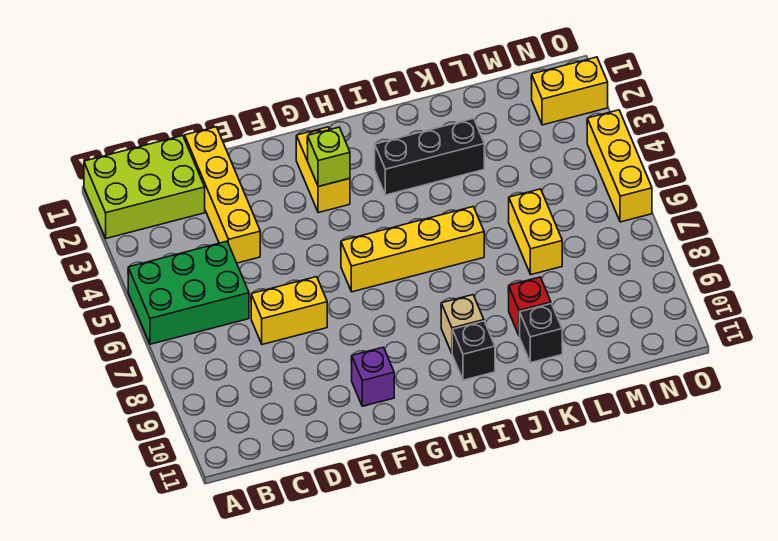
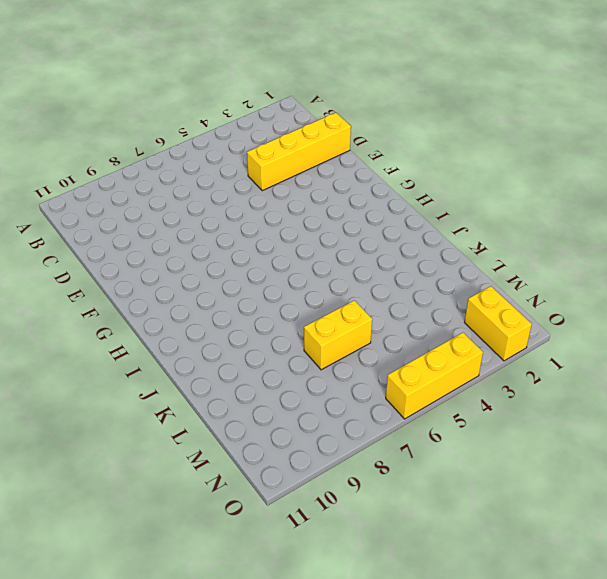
none -> lime 2x3 brick [84,136,205,238]
none -> green 2x3 brick [128,241,249,344]
none -> yellow 1x2 brick [251,277,327,345]

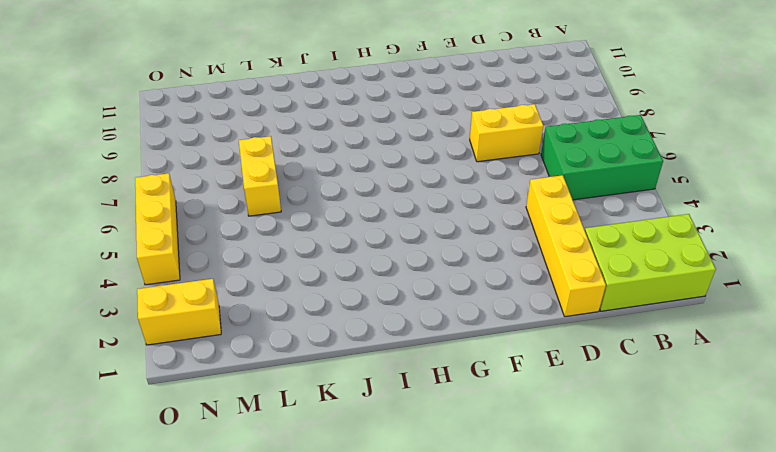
none -> purple 1x1 brick [352,347,394,406]
none -> yellow 1x2 brick [296,127,350,213]
none -> yellow 1x4 brick [341,207,484,292]

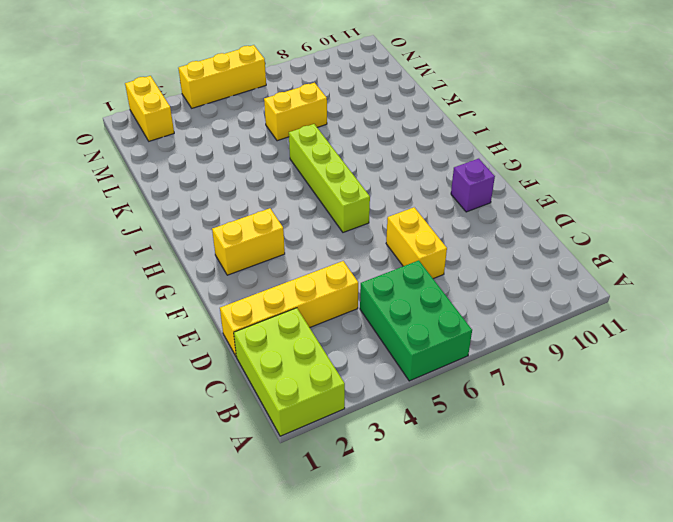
lime 1x4 brick [289,124,370,232] -> yellow 1x4 brick [341,207,484,292]
none -> black 1x3 brick [375,118,484,195]
none -> tan 1x1 brick [441,295,484,353]
none -> black 1x1 brick [452,321,495,380]

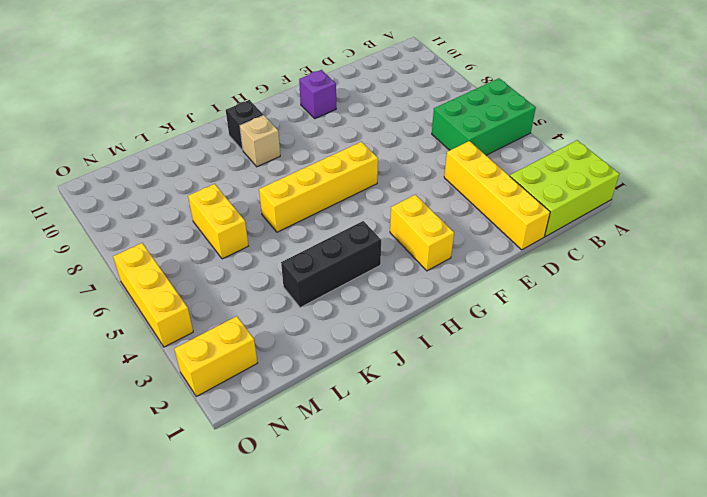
none -> yellow 1x2 brick [251,277,327,345]
none -> red 1x1 brick [509,277,551,336]
none -> black 1x1 brick [520,304,562,363]

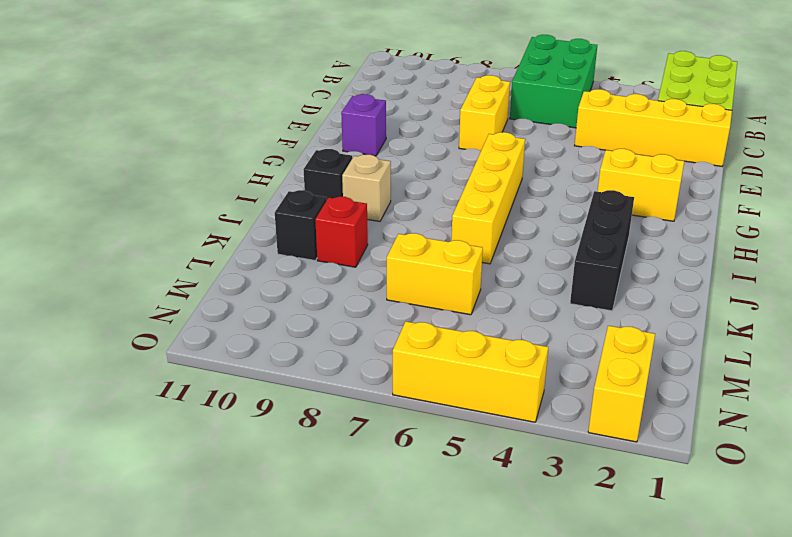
none -> lime 1x1 brick [307,127,350,187]

